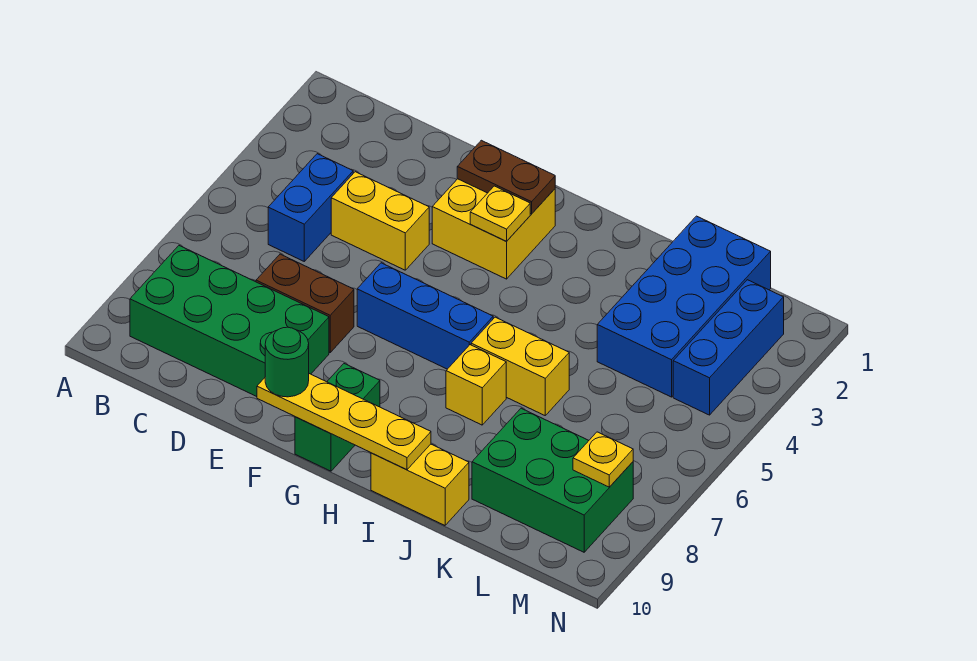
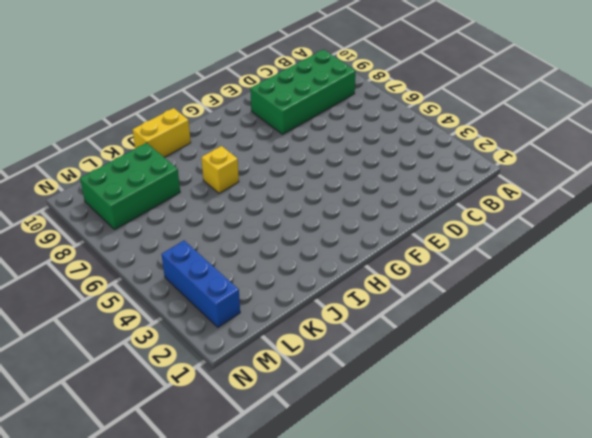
none -> blue 1x2 brick [268,154,353,261]
none -> yellow 1x2 brick [331,172,429,270]
none -> brown 1x2 brick [256,254,354,352]

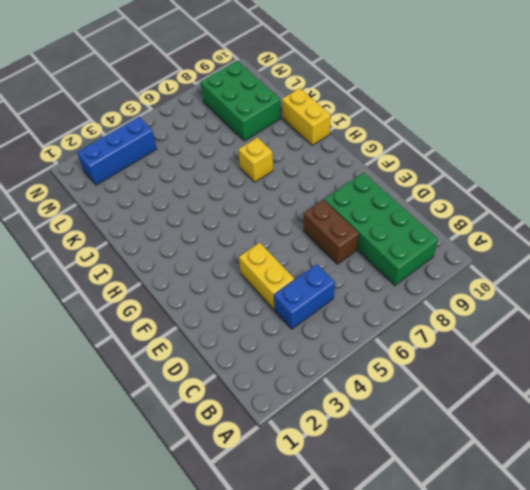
none -> yellow 2x2 brick [432,179,555,279]
none -> blue 1x3 brick [357,263,493,369]
none -> green 1x2 brick [295,364,380,471]

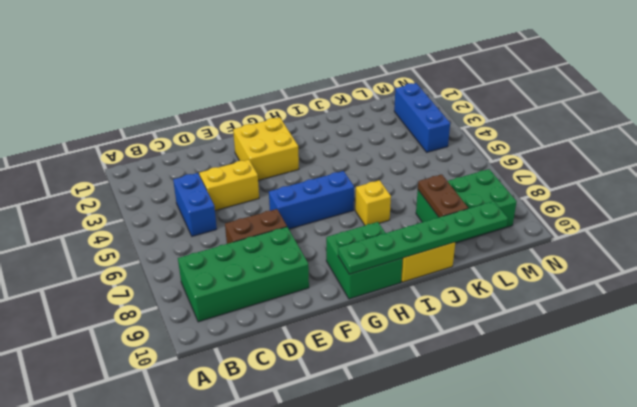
green 2x2 brick [326,222,403,299] -> green 1x2 brick [295,364,380,471]
green 1x6 plate [338,201,508,274] -> yellow 1x4 plate [257,374,431,470]
brown 1x2 plate [418,174,468,217] -> brown 1x2 plate turned to [457,140,555,214]
none -> yellow 1x2 brick [471,317,569,415]
none -> blue 2x4 brick [597,216,771,397]
none -> yellow 1x1 plate [470,186,530,241]

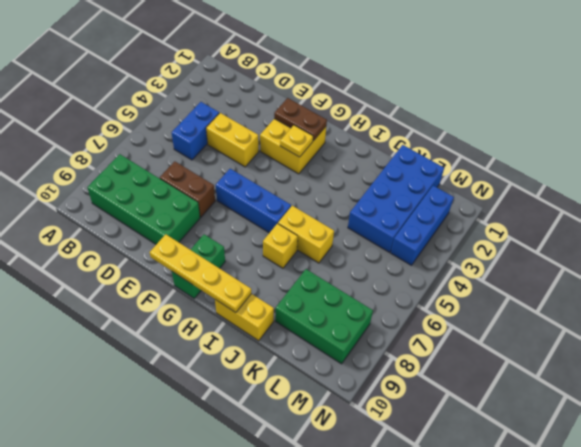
none -> yellow 1x1 plate [573,432,633,487]
none -> green 1x1 round brick [265,327,309,397]

